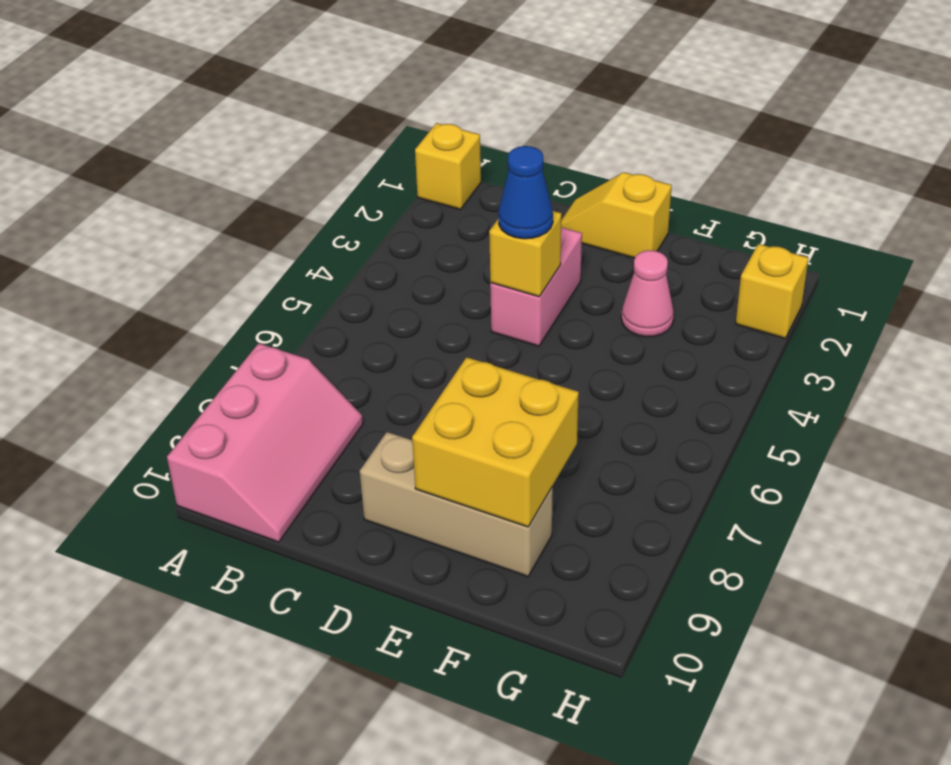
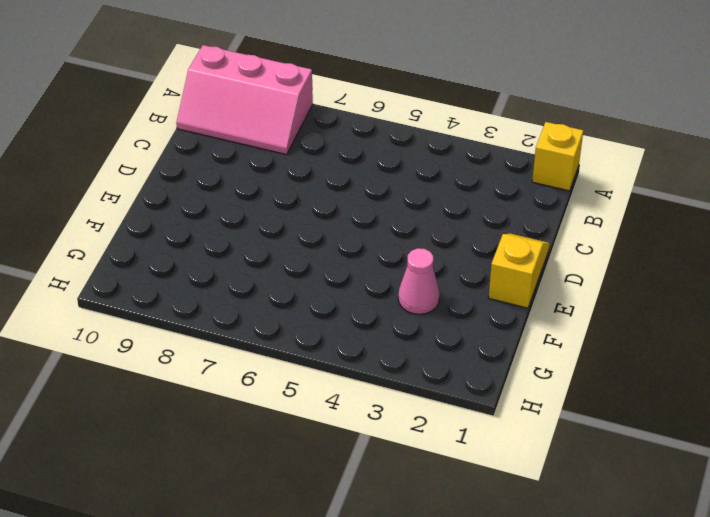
none -> pink 1x2 brick [490,227,582,346]
none -> tan 1x3 brick [360,432,553,577]

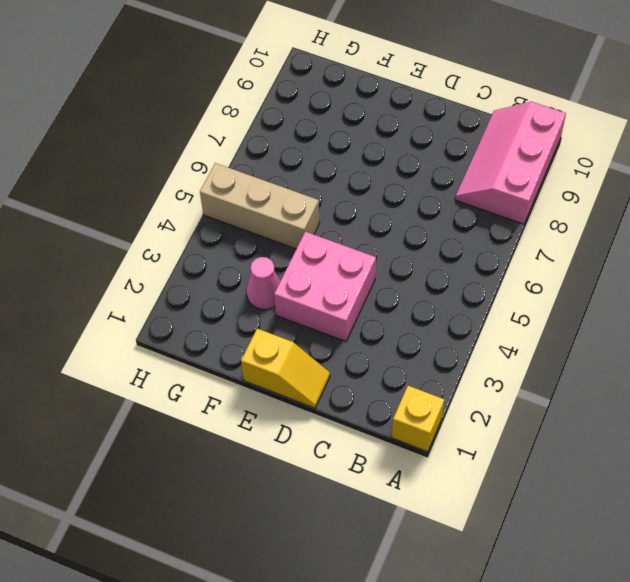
pink 2x2 brick [274,232,376,342] -> pink 1x2 brick [490,227,582,346]
tan 1x3 brick [200,163,320,249] -> tan 1x3 brick moved to [360,432,553,577]
none -> yellow 1x1 brick [736,244,809,338]
none -> yellow 1x1 brick [489,211,561,297]

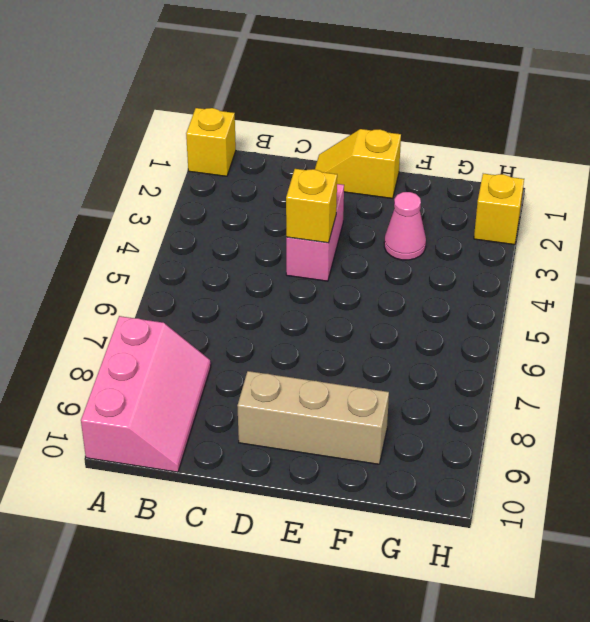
none -> yellow 2x2 brick [412,357,579,527]
none -> blue 1x1 cone [498,146,553,239]

